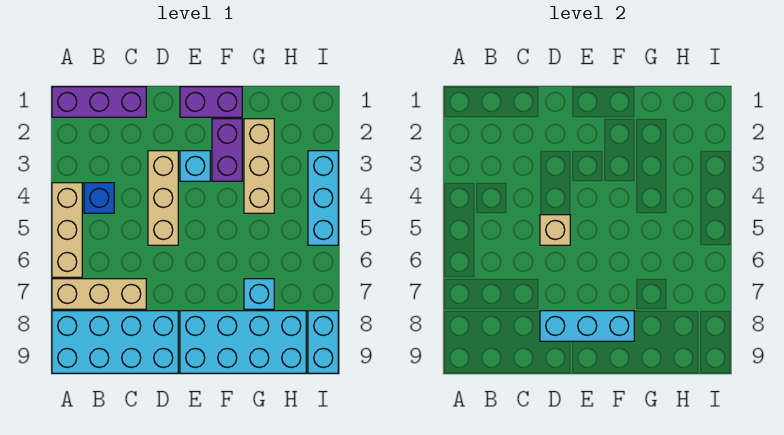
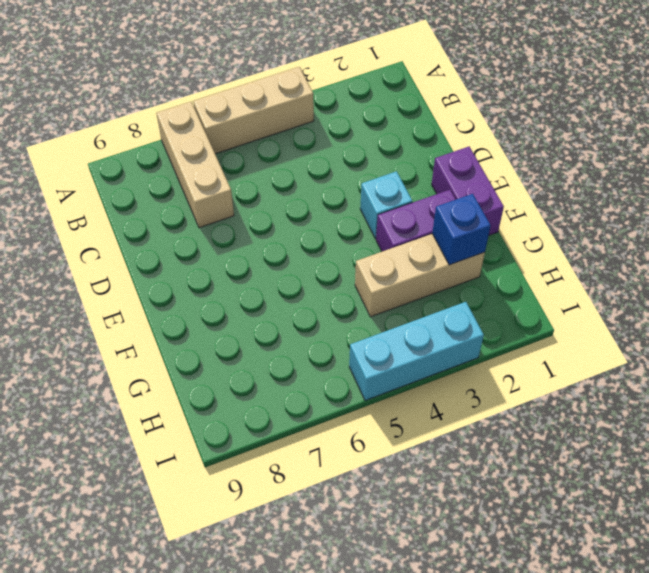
blue 1x1 brick [432,194,491,265] -> blue 1x1 brick moved to [84,183,114,213]
none -> purple 1x3 brick [52,87,146,117]
none -> cyan 2x4 brick [52,311,178,373]
none -> tan 1x3 brick [148,151,178,245]

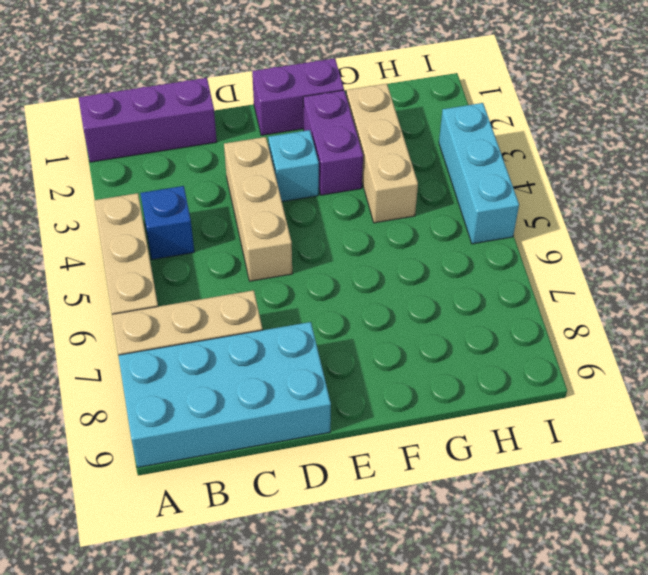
none -> cyan 2x4 brick [180,311,306,373]
none -> cyan 1x1 brick [244,279,274,309]
none -> cyan 1x2 brick [308,311,338,373]

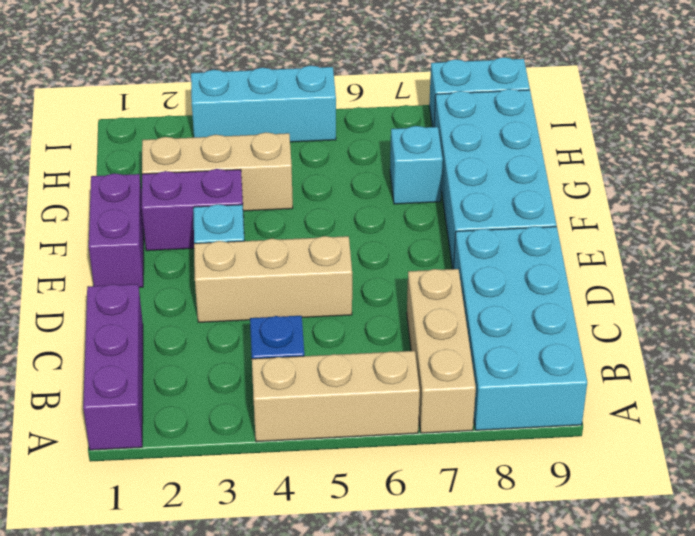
none -> tan 1x1 brick [540,215,570,245]
none -> cyan 1x3 brick [540,311,634,341]

